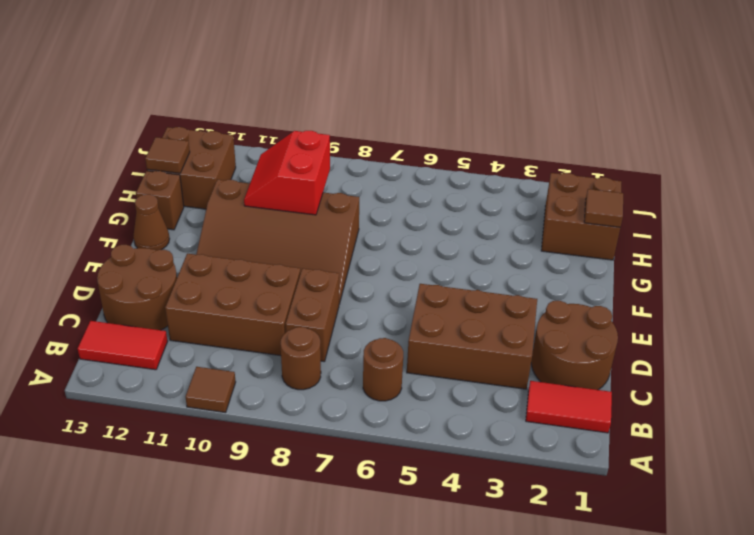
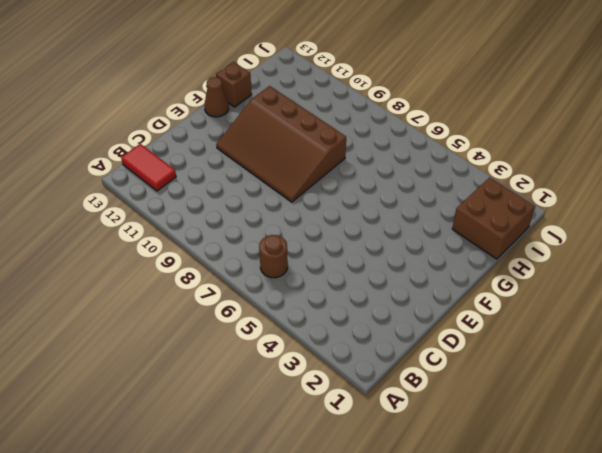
none -> brown 1x1 tile [186,367,236,413]
none -> red 1x2 tile [526,381,612,433]
none -> brown 1x1 round brick [281,327,321,390]

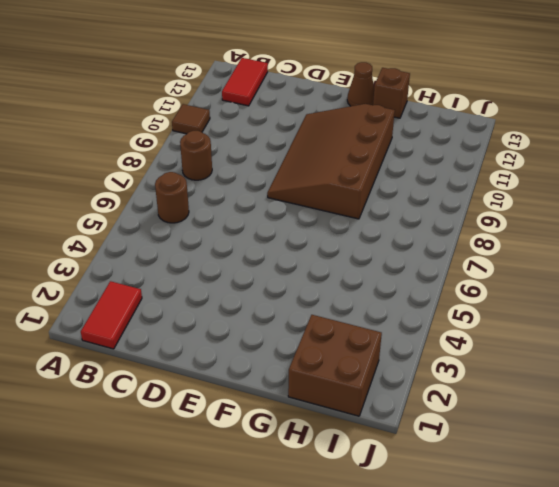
none -> brown 2x2 round brick [531,301,618,390]
none -> brown 2x3 brick [407,284,537,389]
none -> brown 1x2 brick [286,268,339,362]

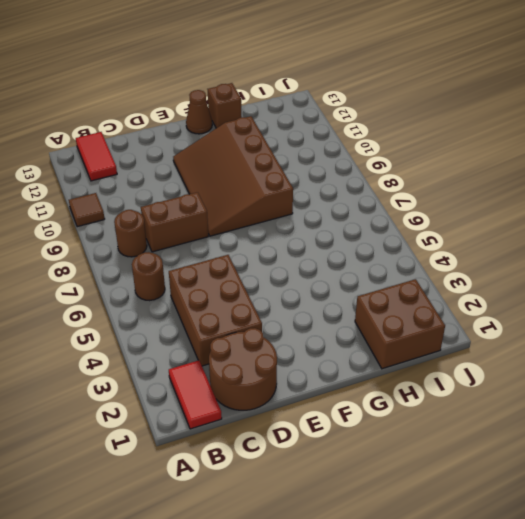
none -> brown 2x3 brick [165,254,300,356]
none -> brown 2x2 round brick [97,245,177,330]
none -> brown 2x2 brick [147,127,236,209]

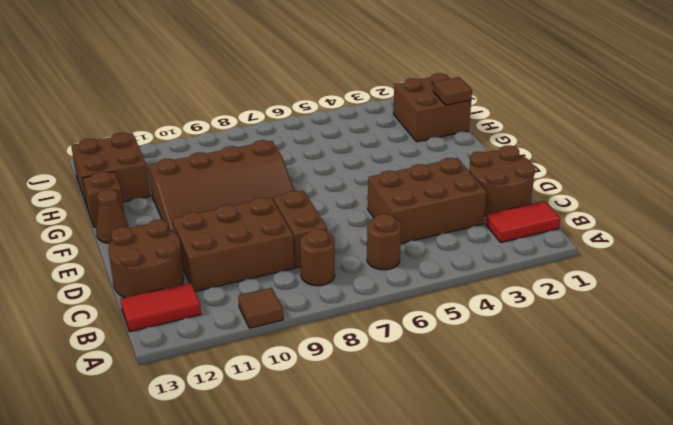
none -> red 2x2 slope [244,131,330,215]
none -> brown 1x1 tile [145,137,190,173]

